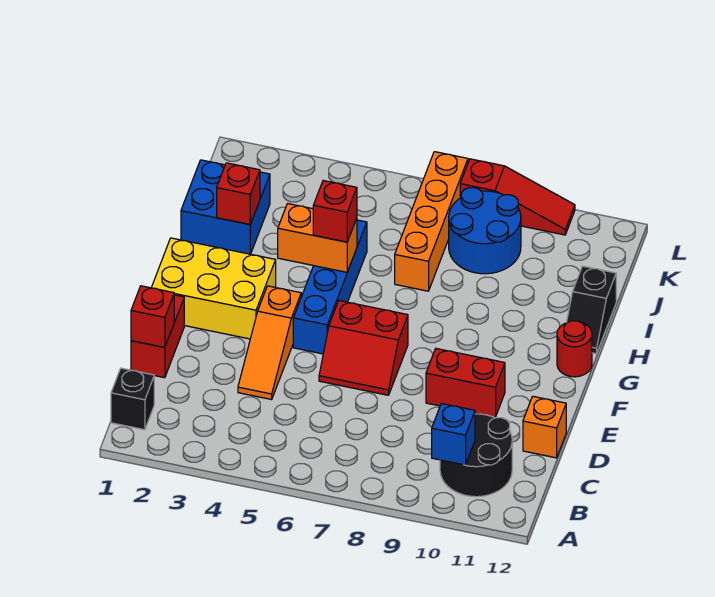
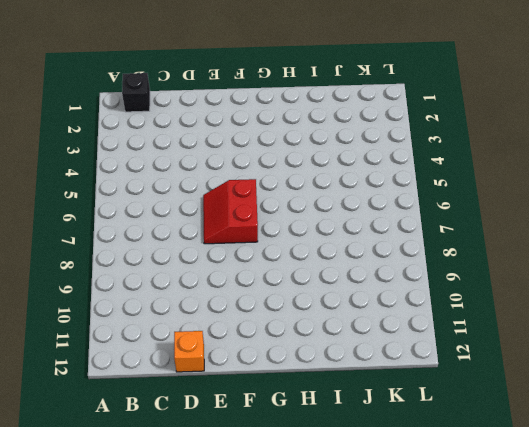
none -> black 2x2 round brick [440,414,512,497]
none -> red 1x2 brick [131,295,184,378]
none -> orange 1x3 slope [238,286,301,399]

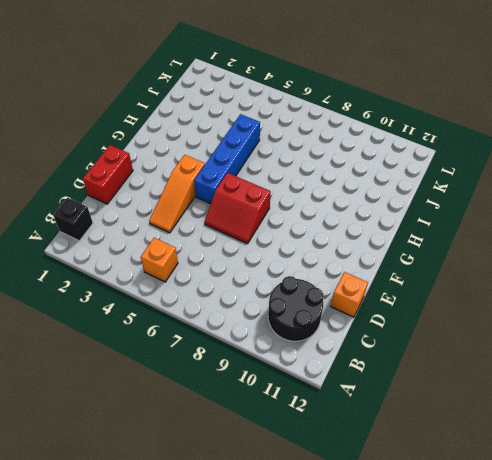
orange 1x1 brick [141,238,178,282] -> none
none -> red 1x2 brick [426,349,505,417]
none -> yellow 2x3 brick [151,238,276,339]
none -> red 1x1 round brick [557,321,592,377]

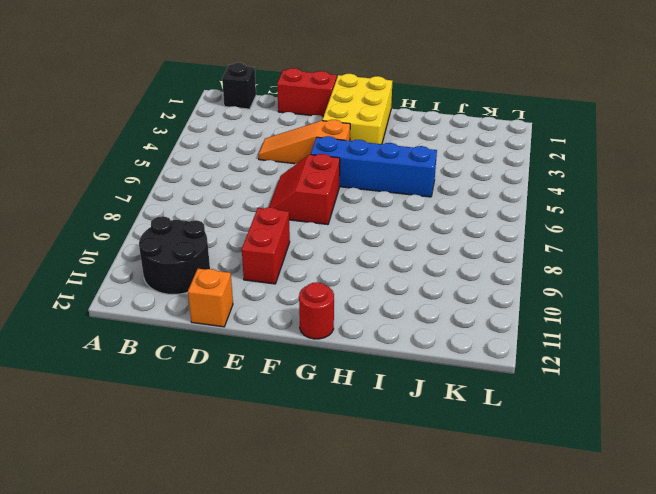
none -> black 1x2 slope [567,266,616,354]
none -> blue 2x2 brick [181,160,270,254]
none -> orange 1x4 brick [395,152,468,291]

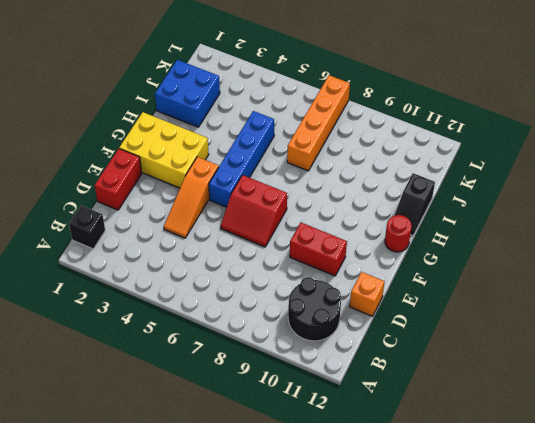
none -> blue 2x2 round brick [449,188,521,274]
none -> red 1x3 slope [460,159,575,235]
none -> blue 1x1 brick [432,403,475,465]

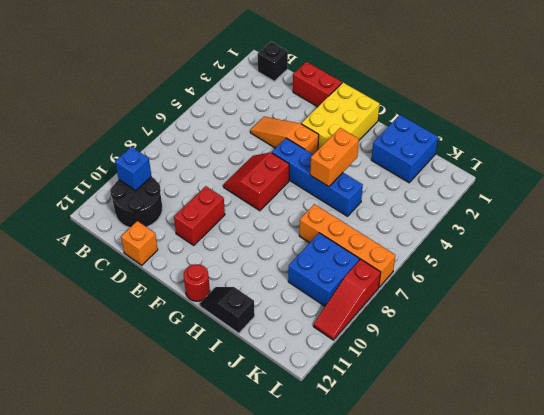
blue 2x2 brick [288,233,359,306] -> blue 2x2 round brick [449,188,521,274]
none -> red 1x1 brick [131,286,174,347]
none -> red 1x1 brick [217,163,260,224]
none -> red 1x1 brick [313,181,357,242]

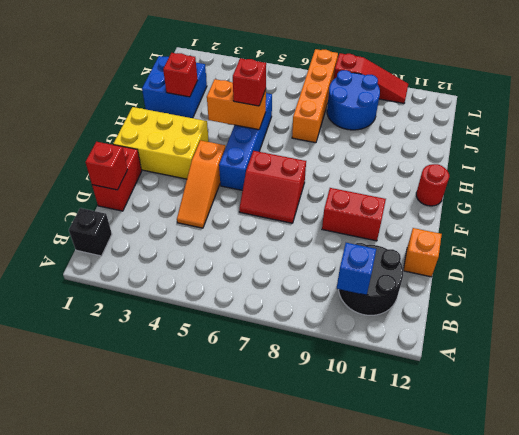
none -> black 1x2 slope [567,266,616,354]

